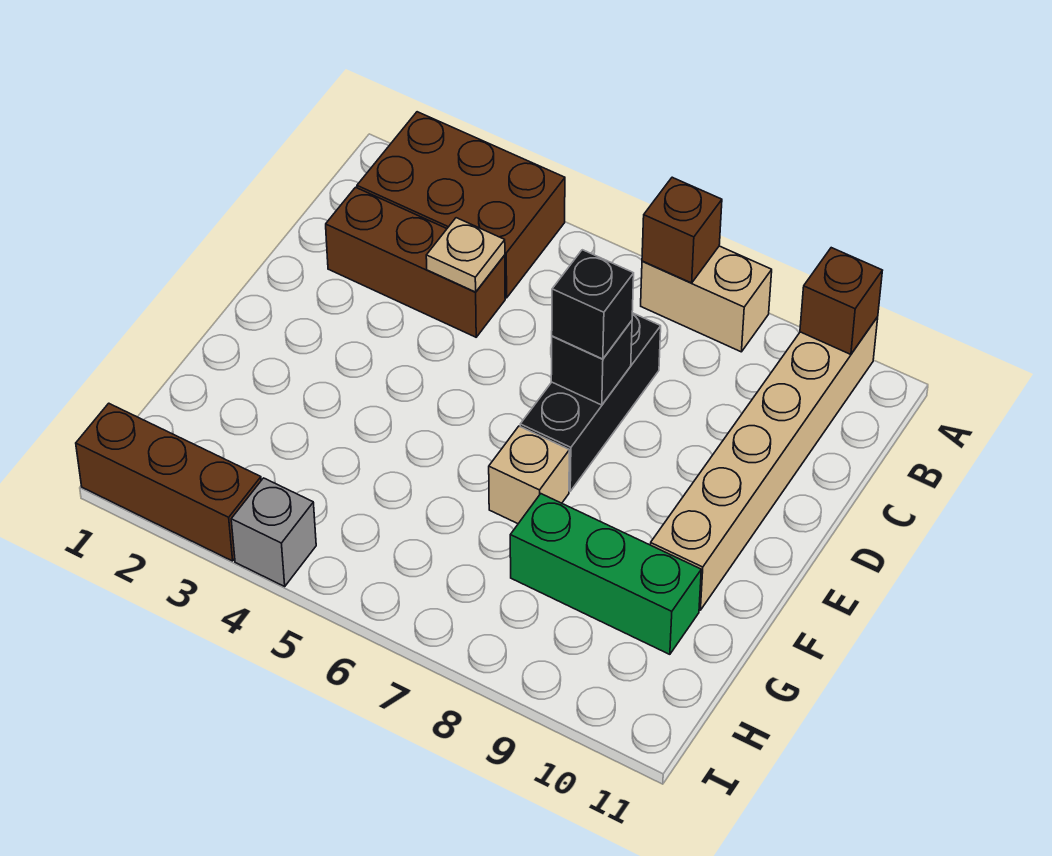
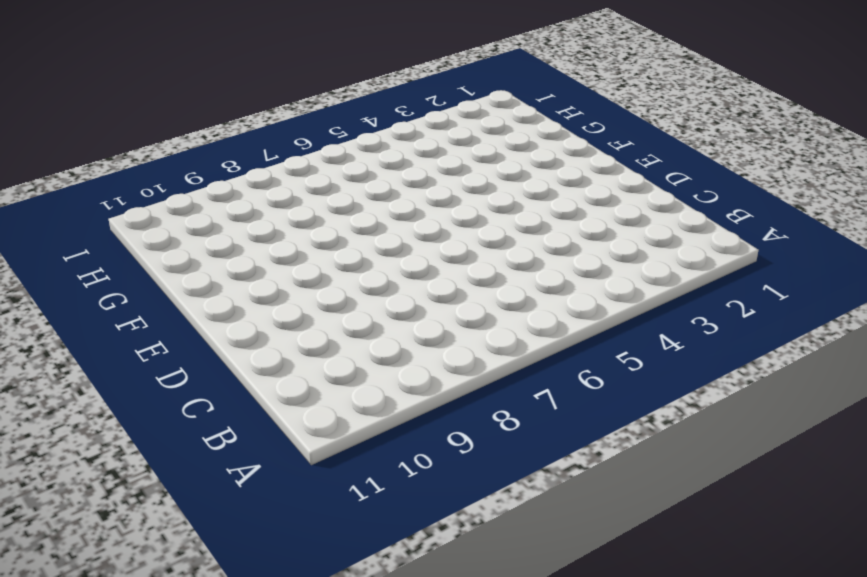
none -> brown 2x3 brick [357,112,565,298]
none -> tan 1x2 brick [641,246,772,352]
none -> tan 1x6 brick [650,317,878,610]

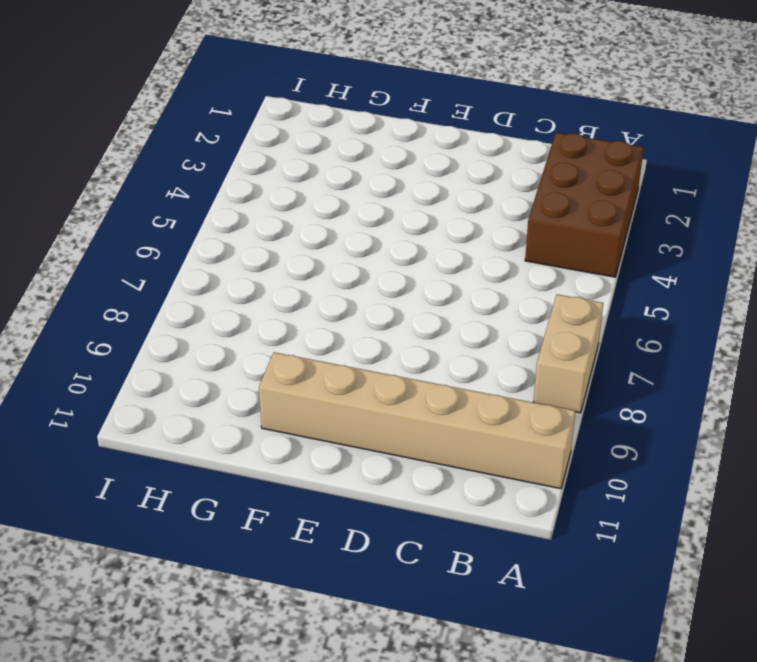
none -> brown 1x3 brick [326,187,505,337]
none -> black 1x3 brick [520,313,661,491]
none -> tan 1x1 brick [489,426,569,524]

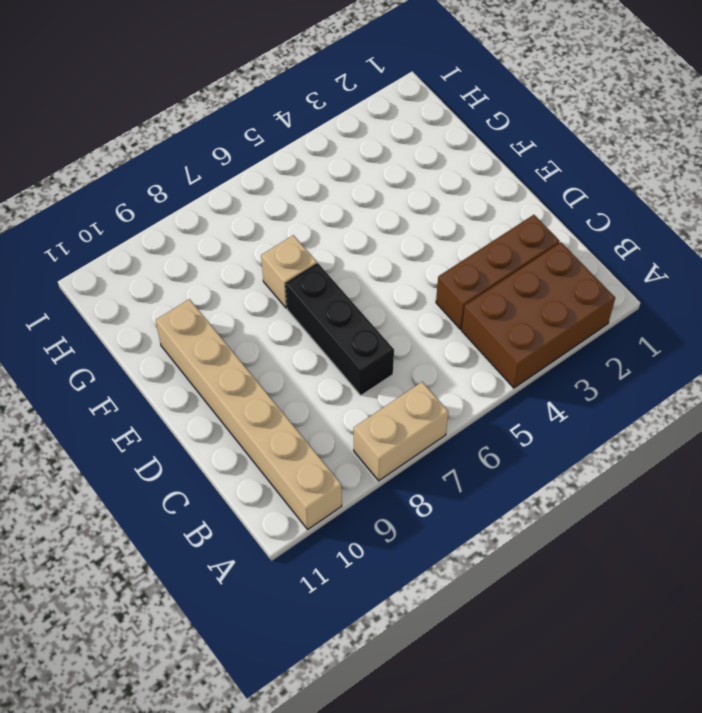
none -> green 1x3 brick [510,494,701,654]
none -> brown 1x3 brick [76,403,261,561]
none -> grey 1x1 brick [231,478,316,586]

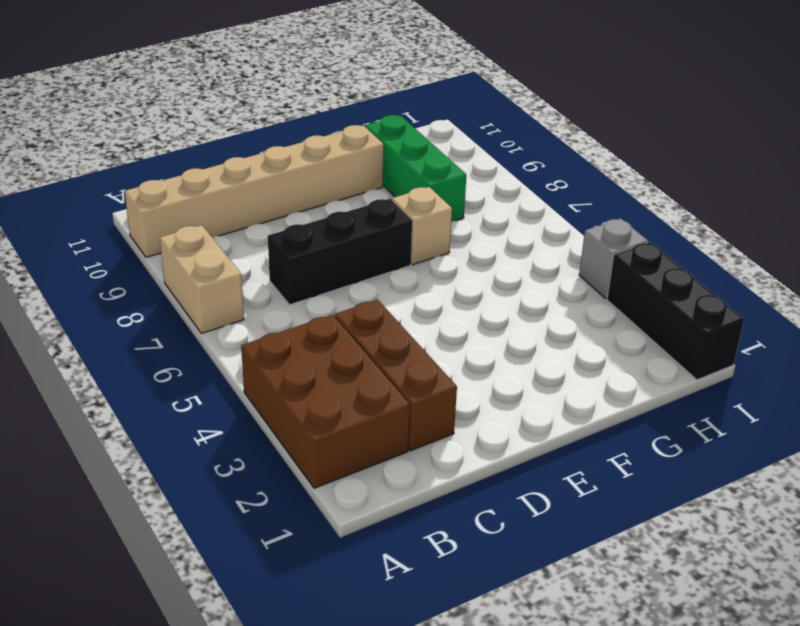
black 1x3 brick [607,242,744,380] -> brown 1x3 brick [76,403,261,561]
none -> brown 1x1 brick [642,177,722,283]
none -> brown 1x1 brick [800,248,882,354]
none -> tan 1x1 plate [426,218,505,292]

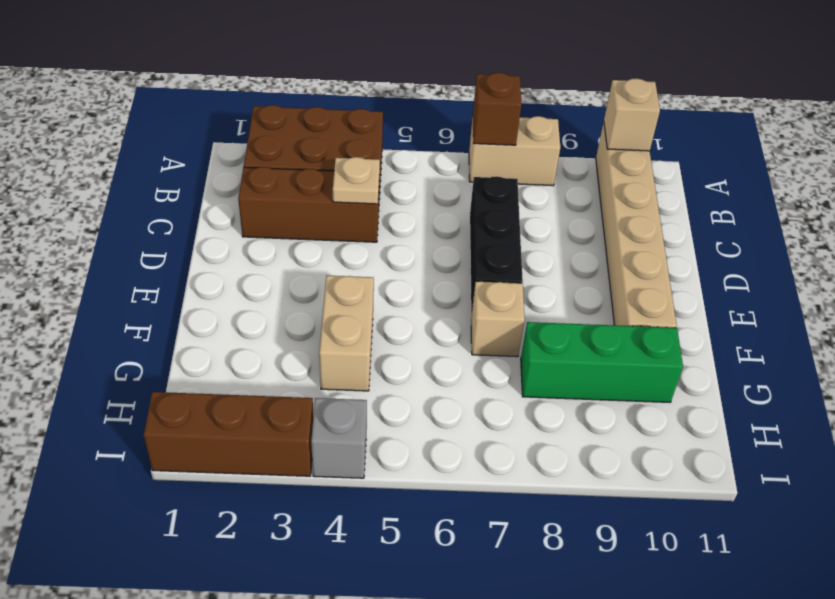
tan 1x1 brick [604,79,660,151] -> brown 1x1 brick [800,248,882,354]
tan 1x2 brick [319,275,374,391] -> none
none -> black 1x1 brick [551,321,632,405]
none -> black 1x1 brick [552,250,634,359]

